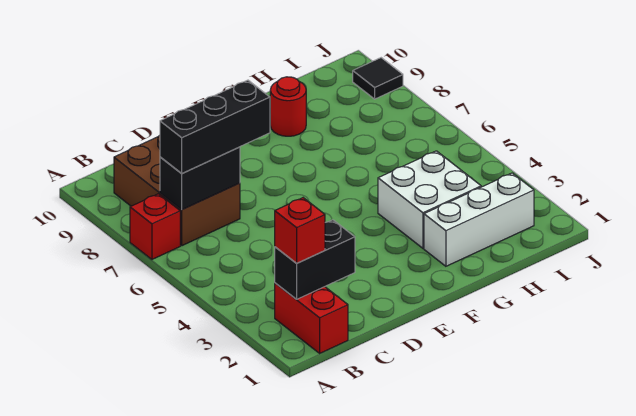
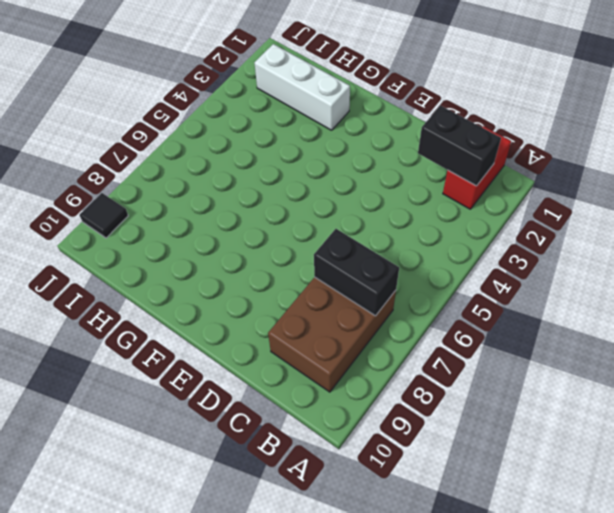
none -> red 1x1 brick [130,194,180,259]
none -> white 2x2 brick [378,151,481,248]

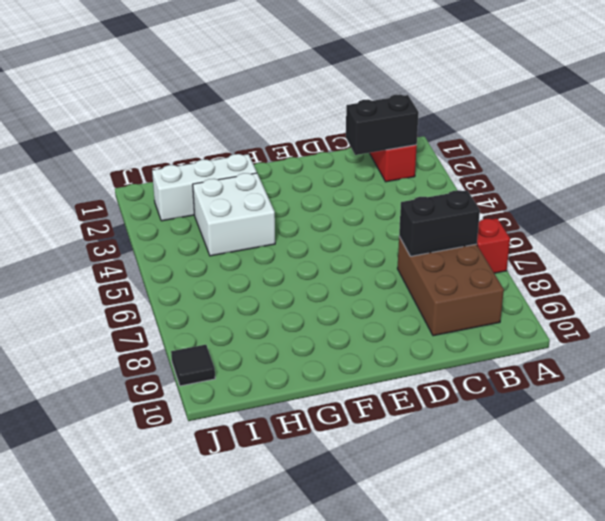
none -> red 1x1 round brick [270,77,306,136]
none -> red 1x1 brick [275,198,325,263]

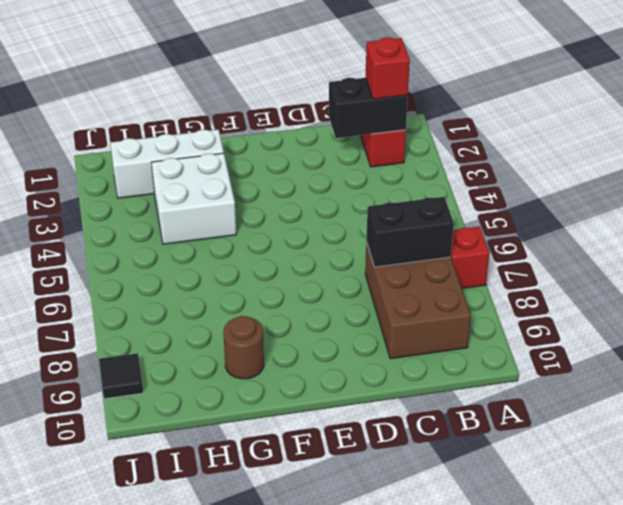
brown 1x1 round brick [223,316,264,379] -> red 1x1 round brick [270,77,306,136]
none -> black 1x3 brick [160,80,270,173]

